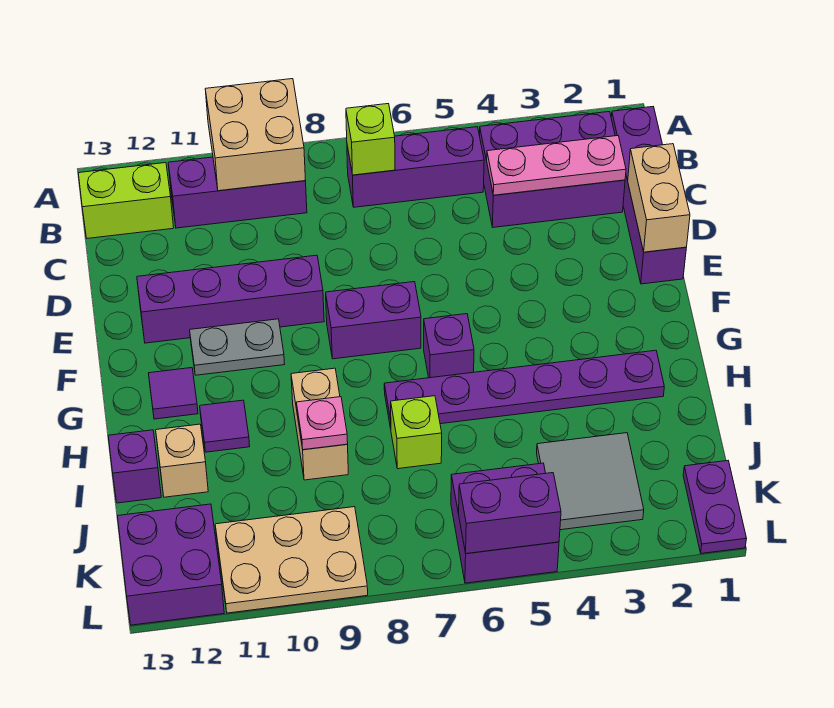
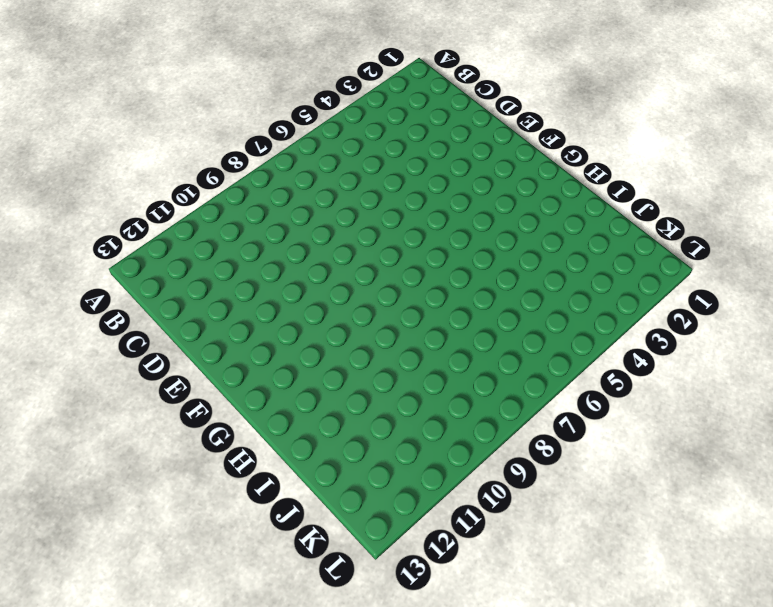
none -> purple 1x4 brick [611,107,686,284]
none -> purple 2x3 brick [480,112,625,227]
none -> purple 1x3 brick [347,127,484,207]

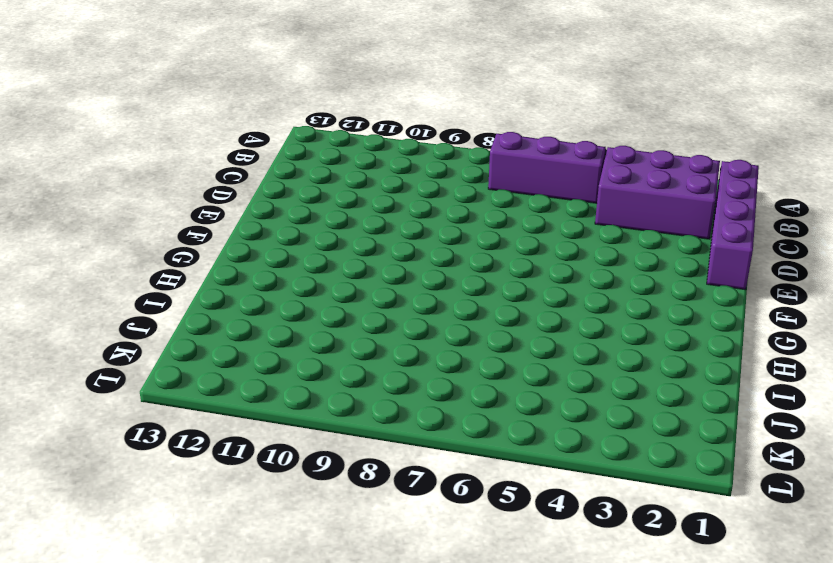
none -> purple 1x3 brick [168,157,307,228]
none -> lime 1x2 brick [78,163,174,238]
none -> purple 1x4 brick [137,255,324,343]

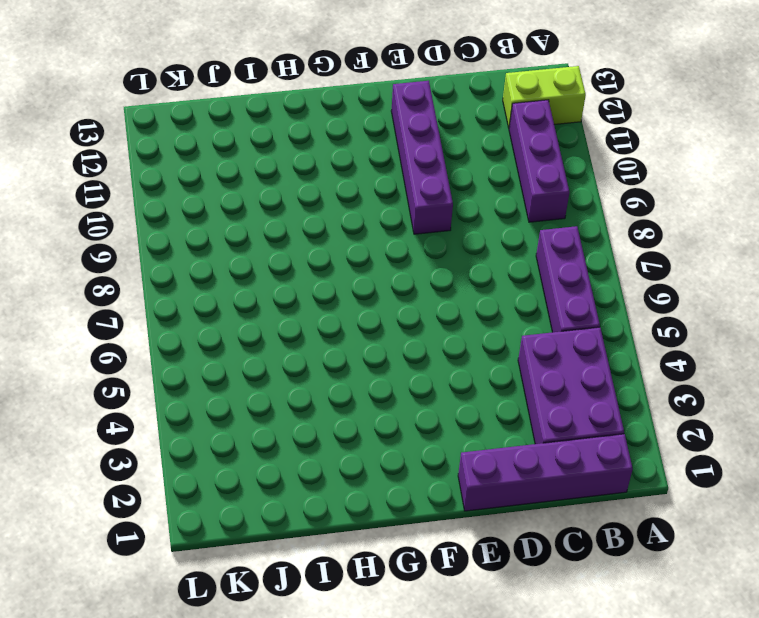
lime 1x2 brick [503,66,586,128] -> lime 1x2 brick turned to [78,163,174,238]
none -> purple 1x2 brick [326,282,421,359]
none -> grey 1x2 plate [190,319,284,375]
none -> purple 1x1 brick [424,314,474,378]

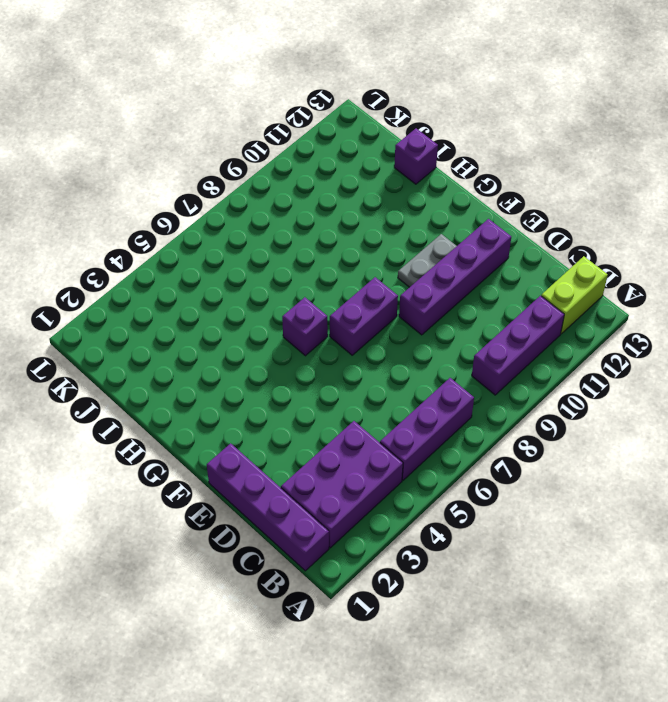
none -> purple 1x1 tile [149,368,198,419]
none -> purple 1x6 plate [384,350,664,428]
none -> tan 1x2 brick [291,368,348,480]

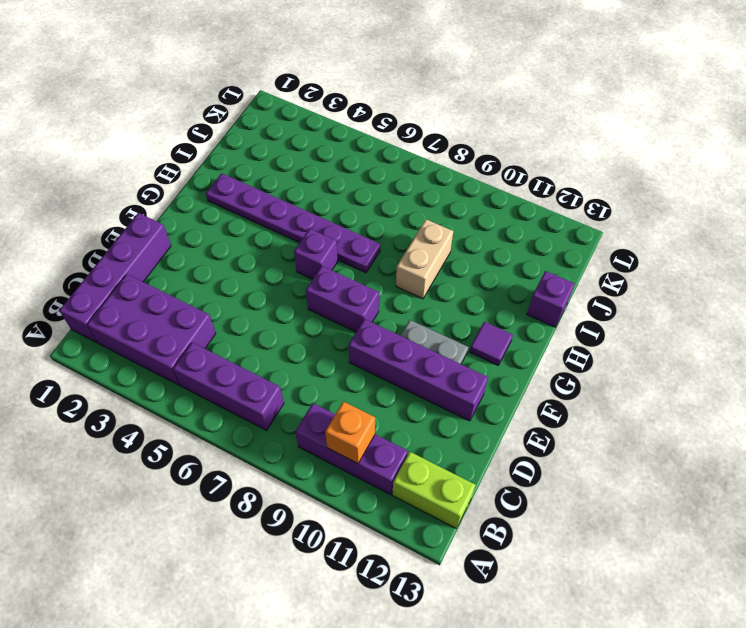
orange 1x1 brick [325,401,375,463] -> tan 2x2 brick [205,79,306,191]
none -> purple 1x1 tile [200,400,250,452]
none -> lime 1x1 brick [391,396,442,469]
none -> tan 1x1 brick [156,424,208,497]

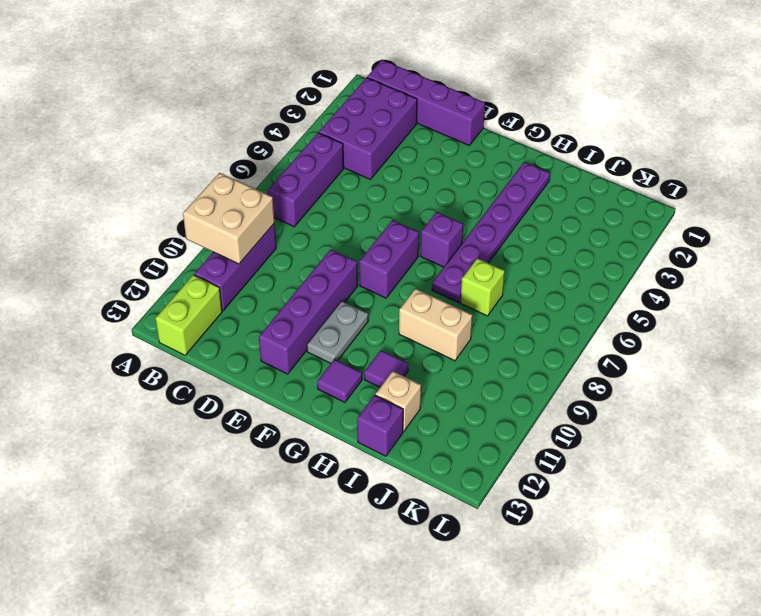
none -> grey 2x2 tile [537,433,644,530]
none -> purple 1x2 plate [683,461,747,553]
none -> purple 2x2 brick [451,463,559,583]

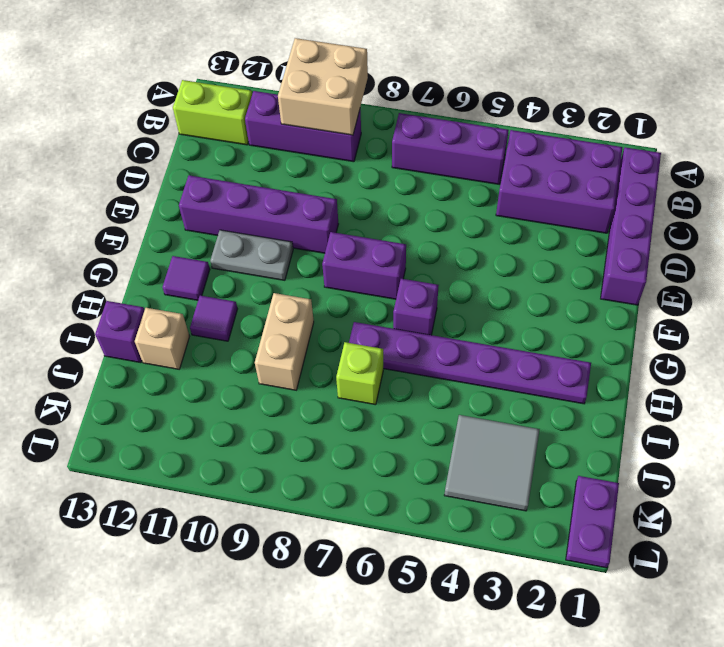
none -> purple 2x2 brick [451,463,559,583]
none -> tan 2x3 plate [215,507,368,613]
none -> purple 2x2 brick [118,504,224,625]

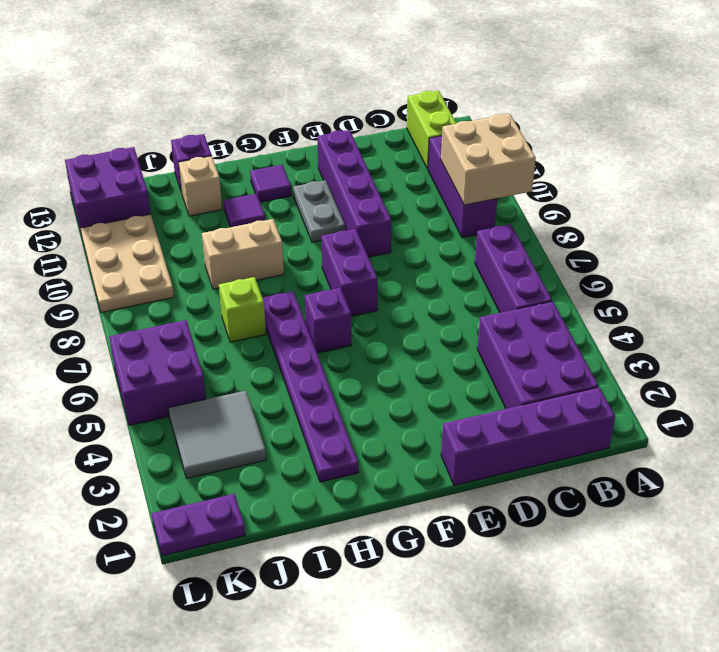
none -> lime 1x1 brick [346,104,395,175]
none -> pink 1x3 plate [487,136,626,195]
none -> tan 1x2 brick [628,144,690,252]

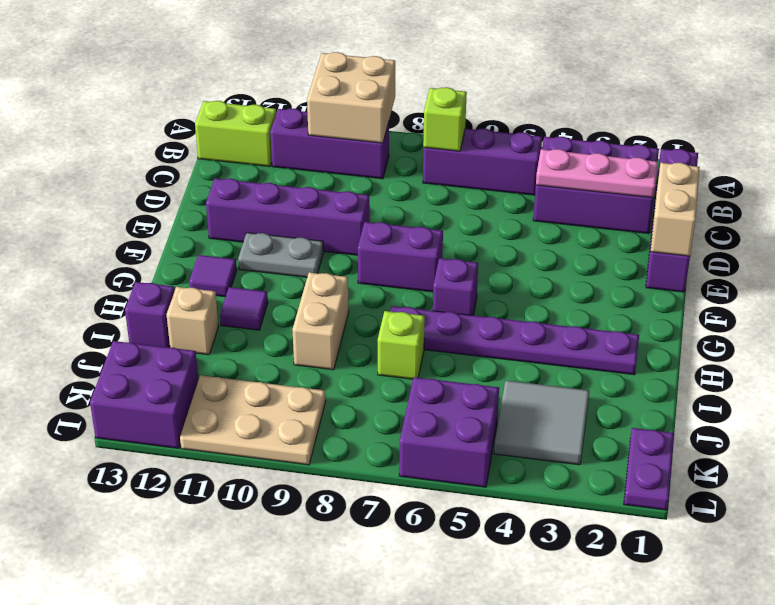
none -> pink 1x1 plate [296,397,348,450]
none -> purple 1x2 brick [459,473,561,554]

